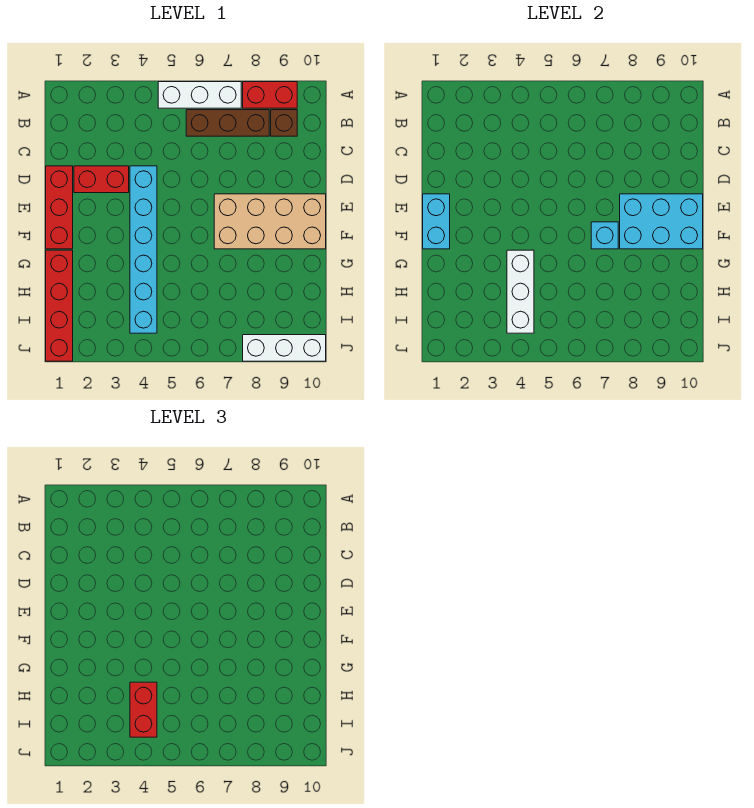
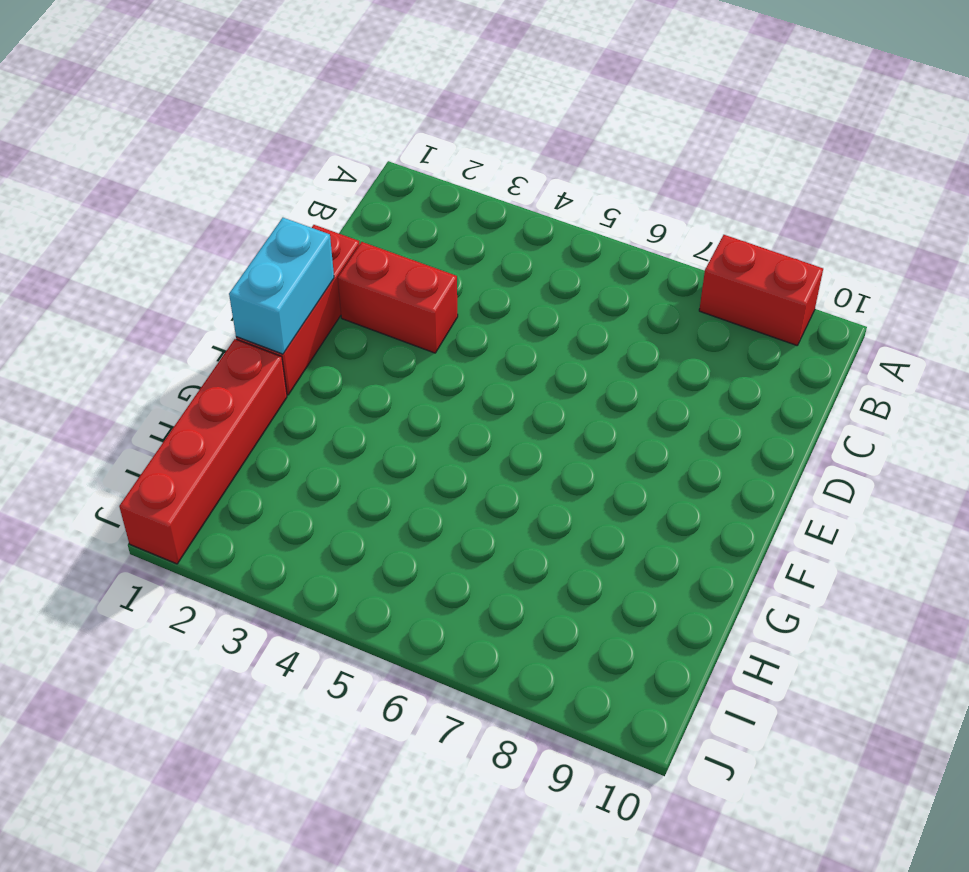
none -> white 1x3 brick [158,82,241,108]
none -> brown 1x3 brick [186,110,269,136]
none -> brown 1x1 brick [271,110,297,136]

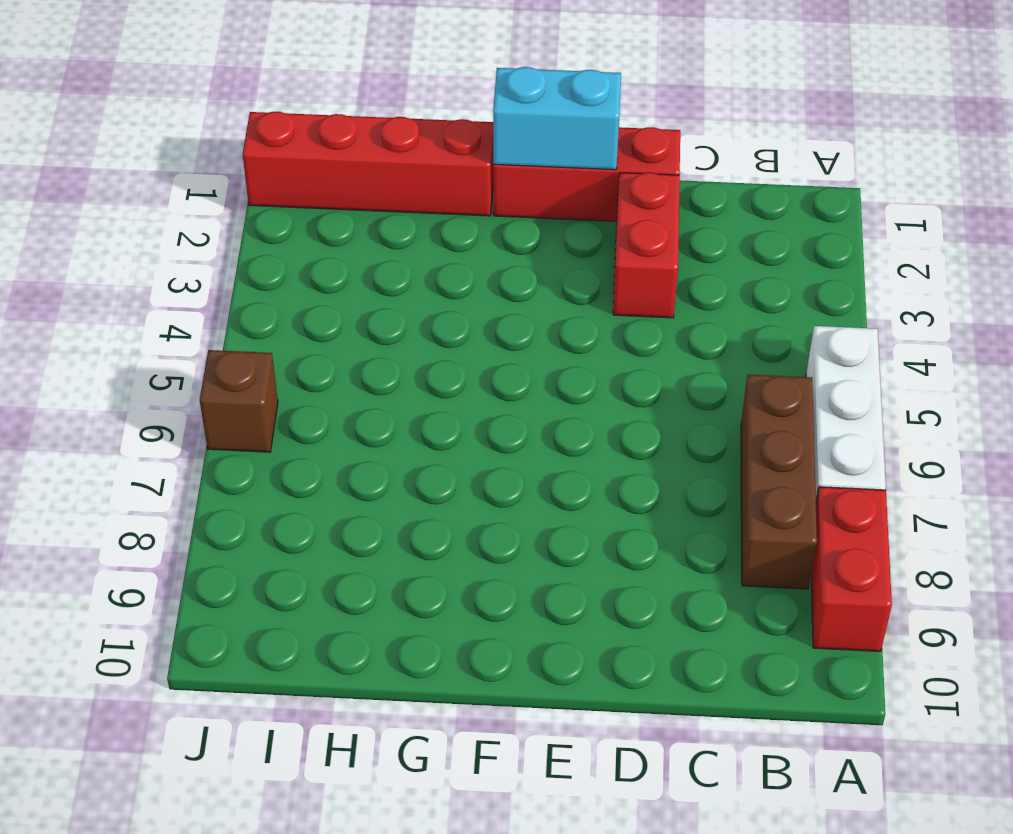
brown 1x1 brick [200,350,278,452] -> brown 1x1 brick moved to [271,110,297,136]
none -> cyan 1x6 brick [130,166,157,333]
none -> tan 2x4 brick [214,194,326,249]
none -> white 1x3 brick [243,335,326,361]

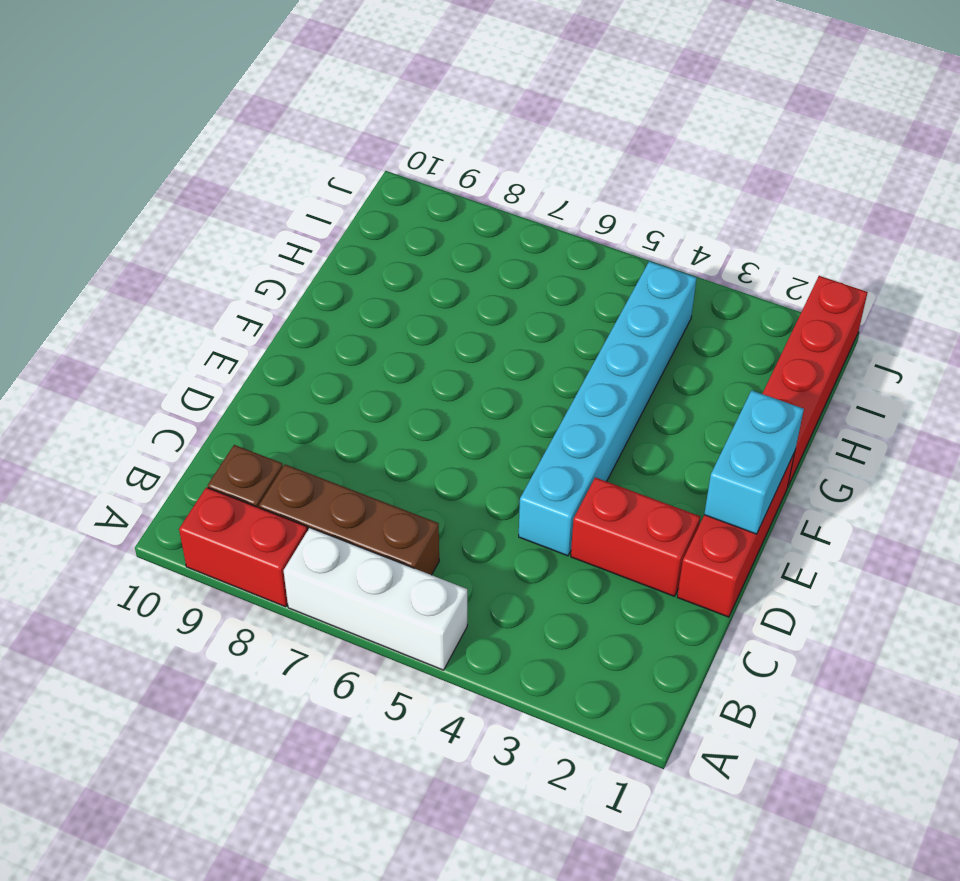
none -> tan 2x4 brick [214,194,326,249]
none -> white 1x3 brick [243,335,326,361]
none -> cyan 2x3 brick [620,194,703,249]

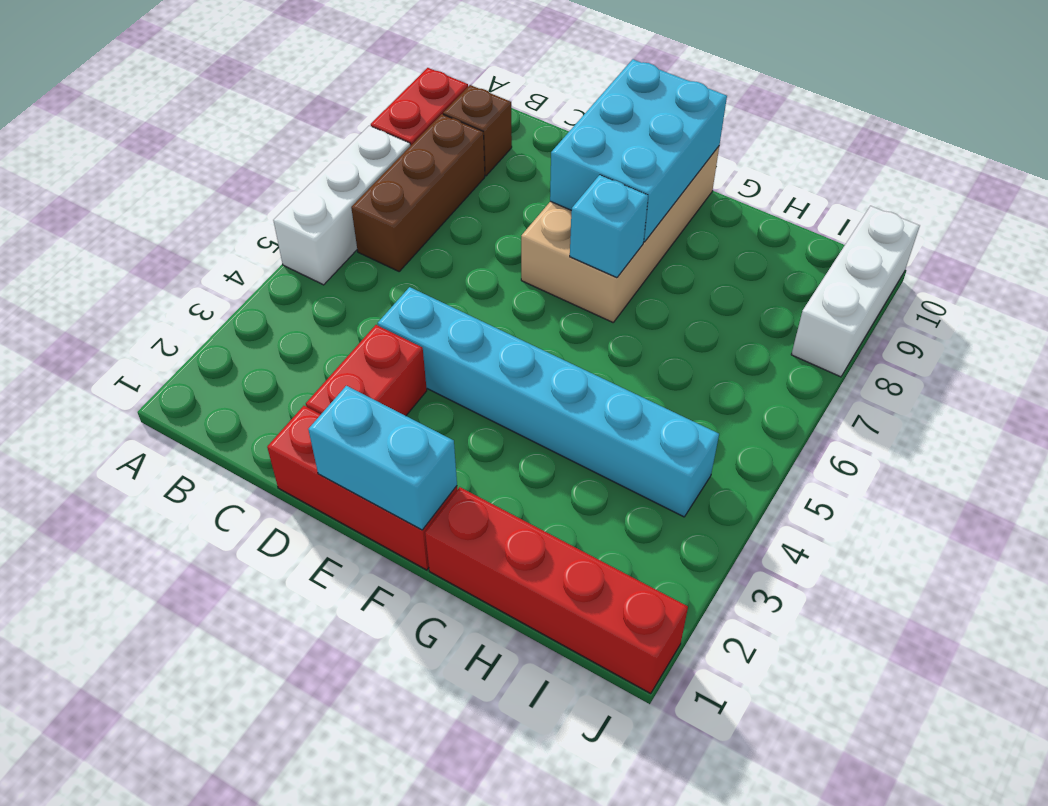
none -> white 1x3 brick [507,250,534,333]
none -> red 1x2 brick [130,682,157,737]

